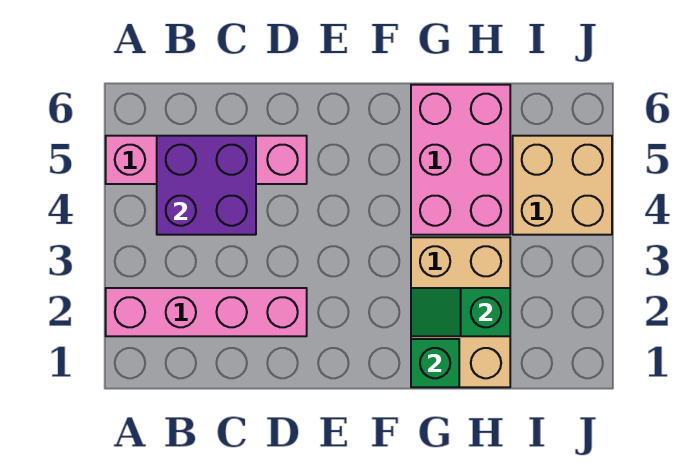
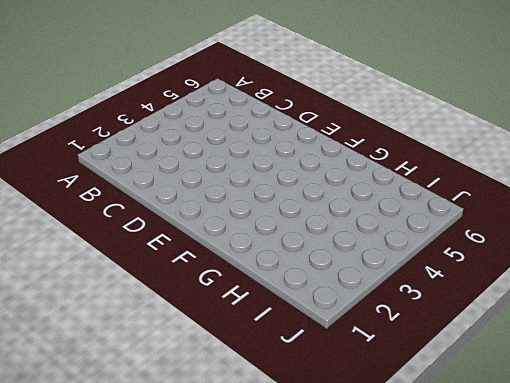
none -> pink 1x4 brick [106,288,307,336]
none -> pink 1x4 brick [106,136,307,184]

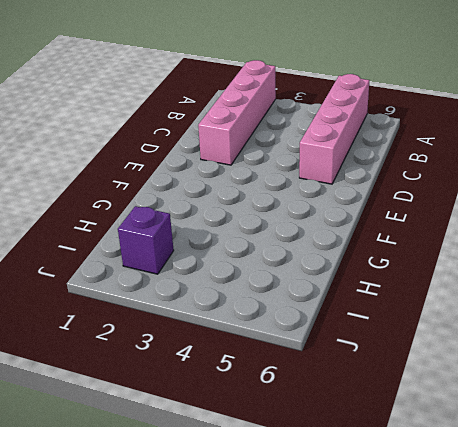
purple 1x1 brick [118,206,174,274] -> none
none -> tan 2x3 brick [411,237,510,387]
none -> pink 2x3 brick [411,85,510,235]

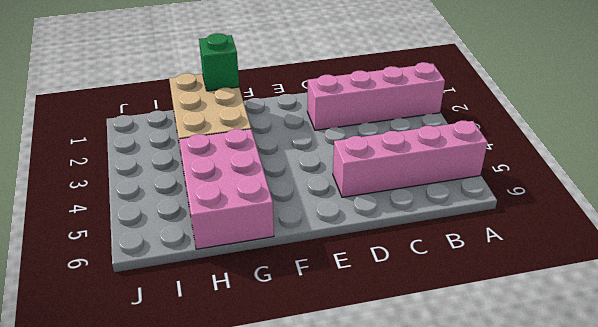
none -> tan 2x2 brick [513,136,612,235]
none -> purple 2x2 brick [157,136,256,235]

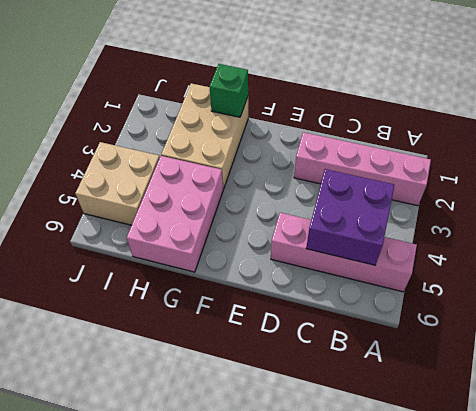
none -> green 1x2 slope [411,288,510,336]

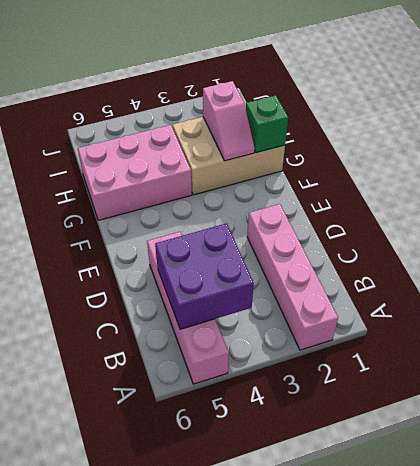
pink 1x2 slope [203,81,255,161] -> green 1x2 slope [411,288,510,336]
none -> tan 2x2 brick [513,136,612,235]

